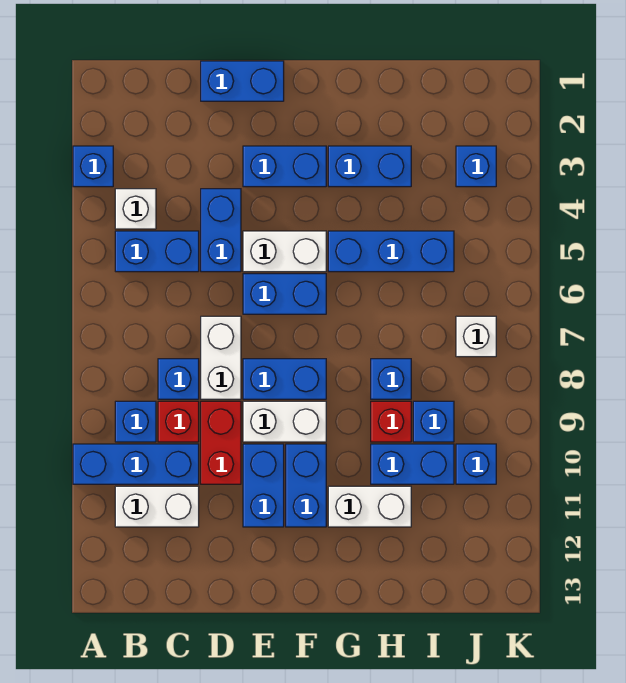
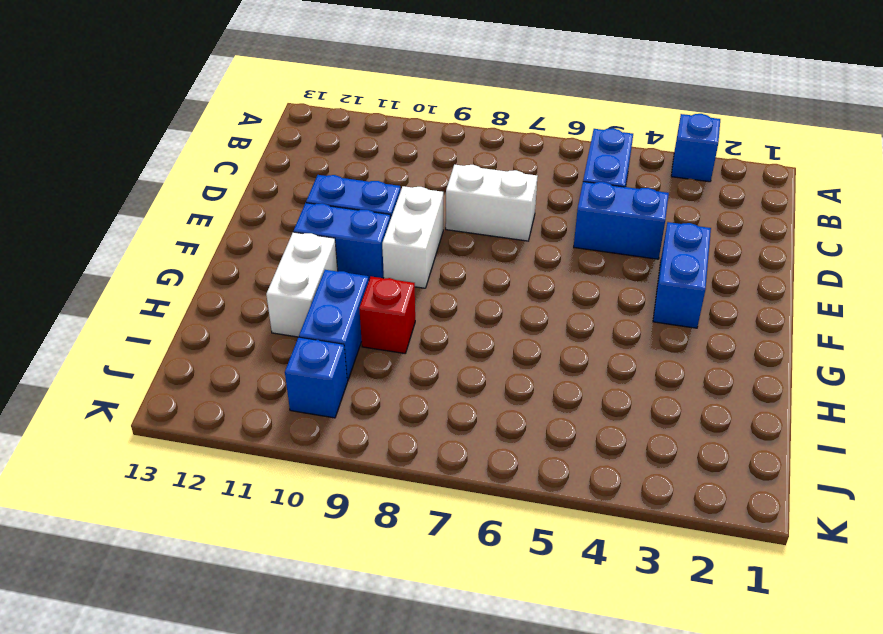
none -> blue 1x3 brick [73,444,199,484]
none -> white 1x1 brick [115,189,156,229]
none -> blue 1x1 brick [115,401,156,442]

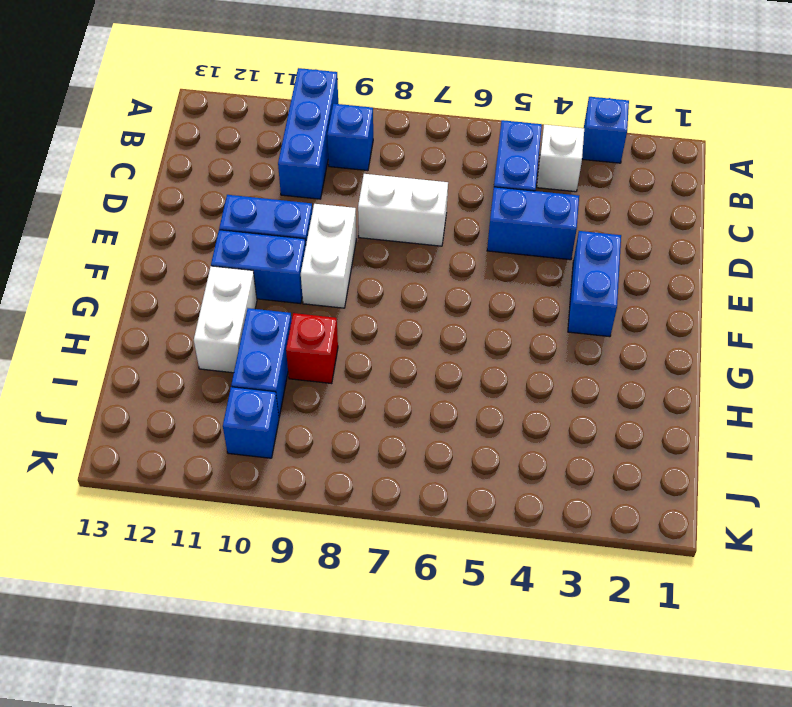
none -> white 1x2 brick [115,486,199,527]
none -> blue 1x1 brick [158,359,199,399]
none -> red 1x1 brick [158,401,199,442]

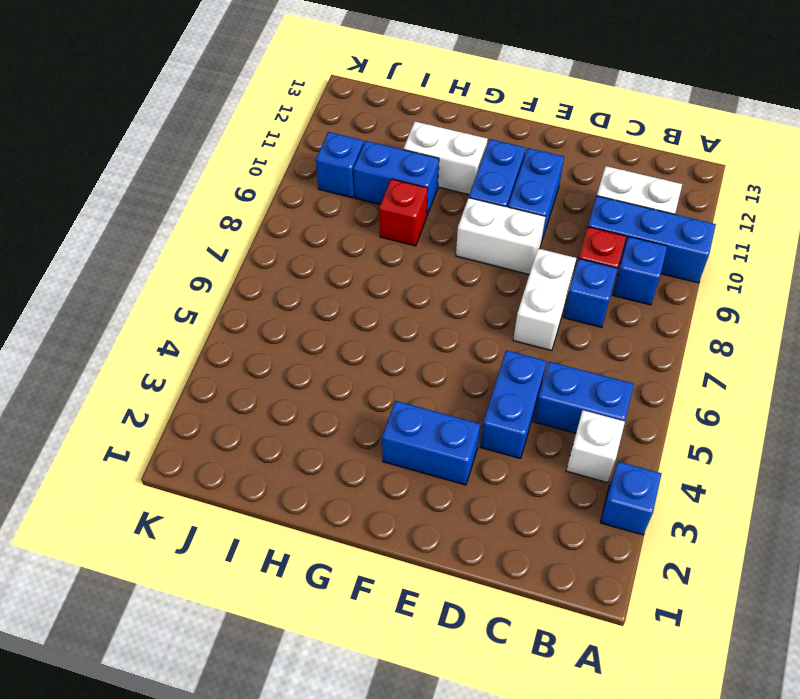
none -> blue 1x2 brick [201,61,284,101]
none -> red 1x2 brick [201,401,241,484]
none -> white 1x2 brick [243,231,326,272]

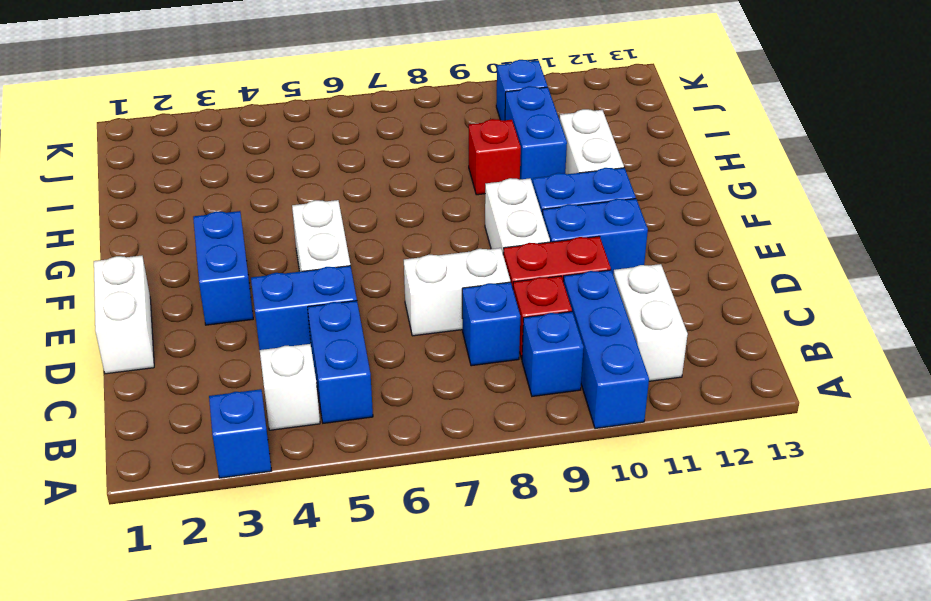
white 1x2 brick [94,256,154,374] -> blue 1x2 brick [201,61,284,101]
none -> blue 1x2 brick [243,274,326,314]
none -> blue 1x2 brick [243,359,326,399]
none -> blue 1x2 brick [328,146,411,187]

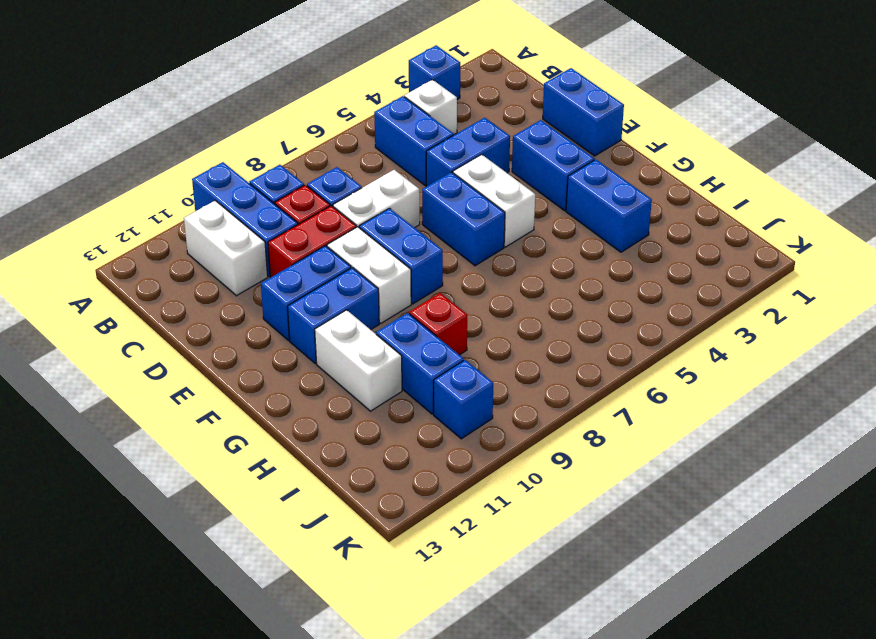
none -> blue 1x3 brick [328,231,454,272]
none -> blue 1x1 brick [371,359,411,399]
none -> blue 1x1 brick [413,401,454,442]

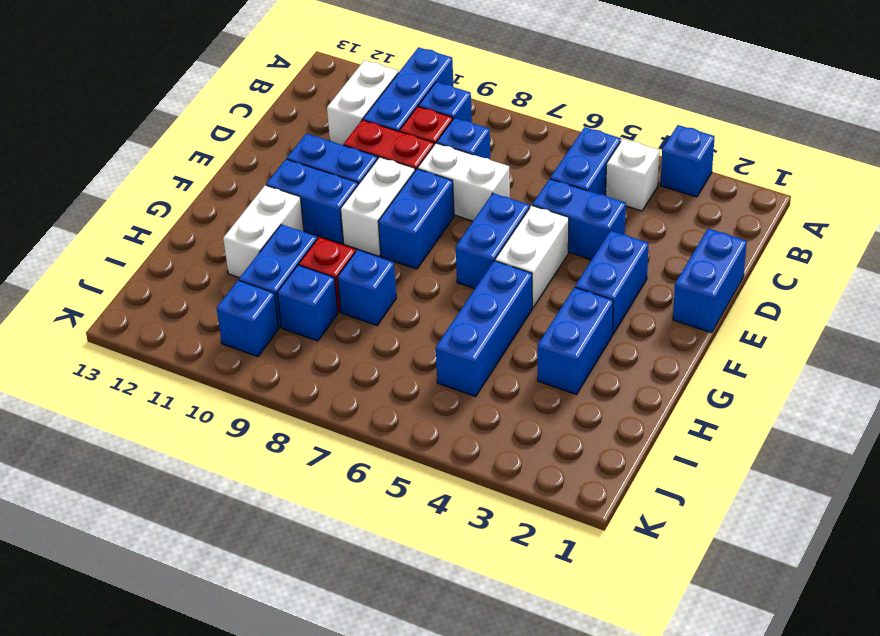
none -> blue 1x1 brick [456,146,496,187]
none -> white 1x1 brick [456,316,496,357]

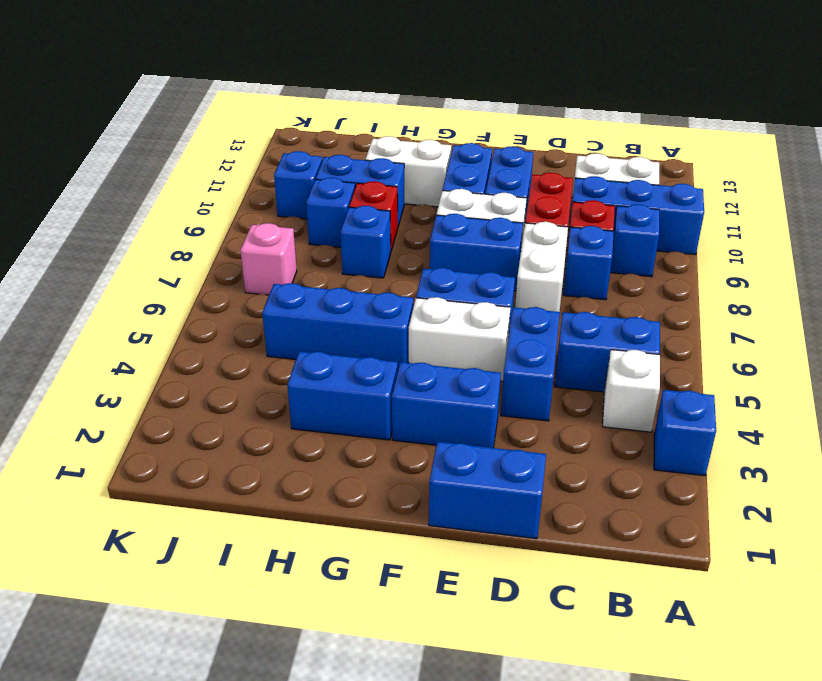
pink 1x1 brick [240,223,297,295] -> white 1x1 brick [456,316,496,357]
none -> blue 1x1 brick [456,146,496,187]

